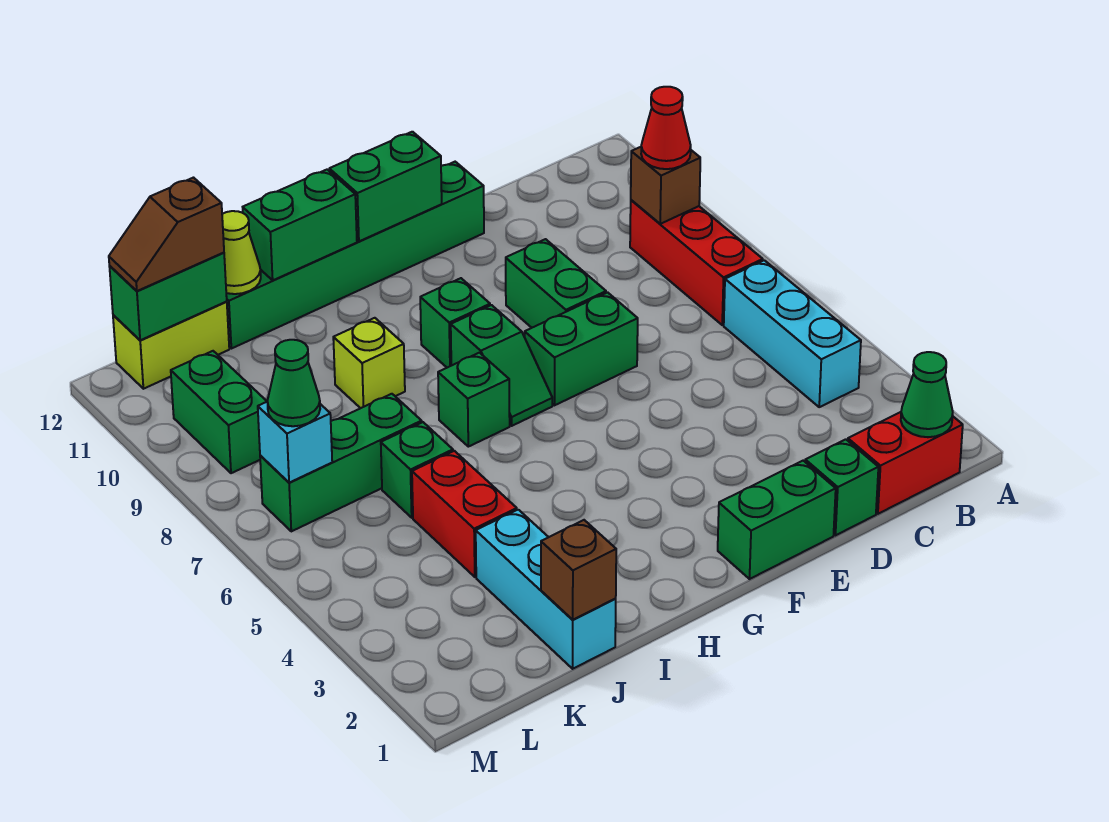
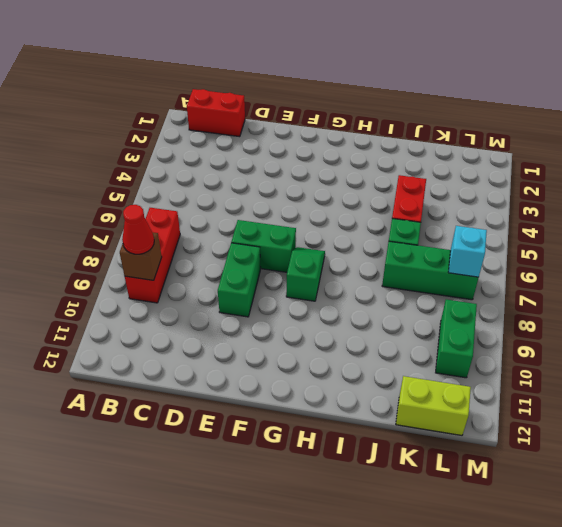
none -> cyan 1x3 brick [724,260,861,407]
none -> green 1x1 brick [805,439,878,535]
none -> green 1x2 brick [718,461,836,579]

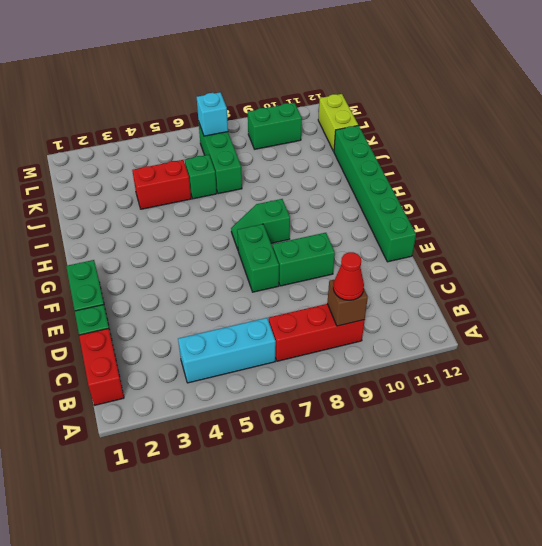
none -> green 1x1 brick [420,278,490,368]
none -> green 1x1 brick [438,353,510,447]
none -> lime 1x1 brick [333,318,405,408]

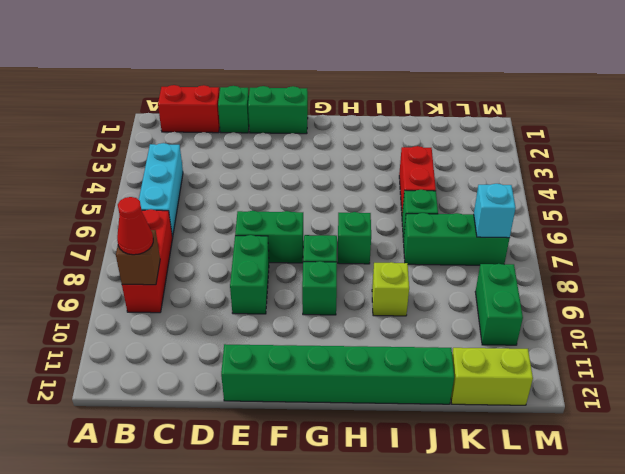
none -> cyan 1x3 brick [476,510,616,669]
none -> green 1x1 cone [901,352,953,437]
none -> green 1x2 brick [329,132,442,241]

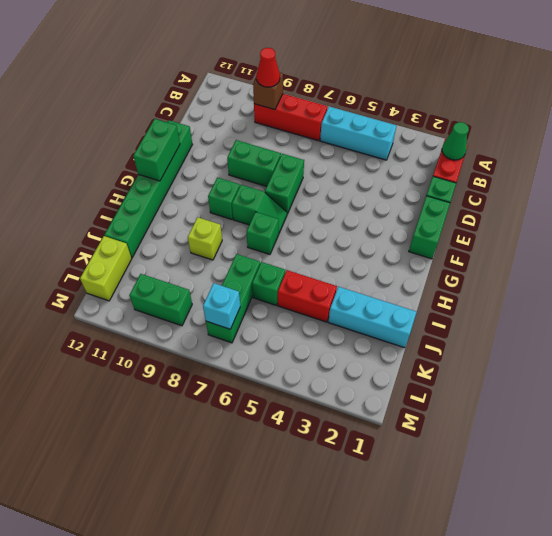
none -> green 1x2 brick [243,170,357,280]
none -> brown 1x1 brick [541,520,616,620]
none -> lime 1x1 cone [222,211,261,294]

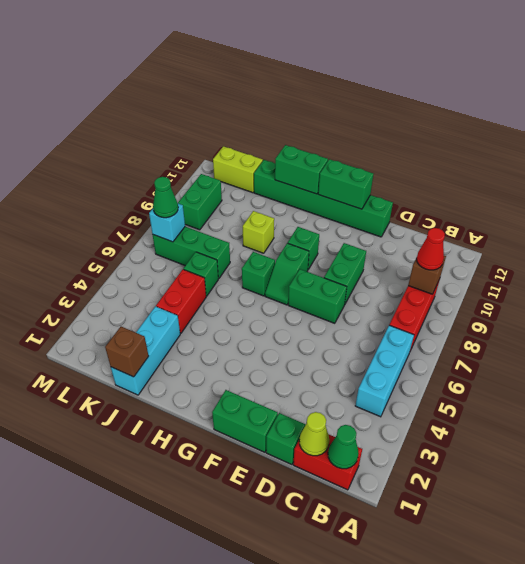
lime 1x1 cone [299,412,329,456] -> lime 1x1 cone moved to [222,211,261,294]
none -> green 1x2 brick [109,253,227,340]
none -> brown 1x2 slope [109,178,224,291]

